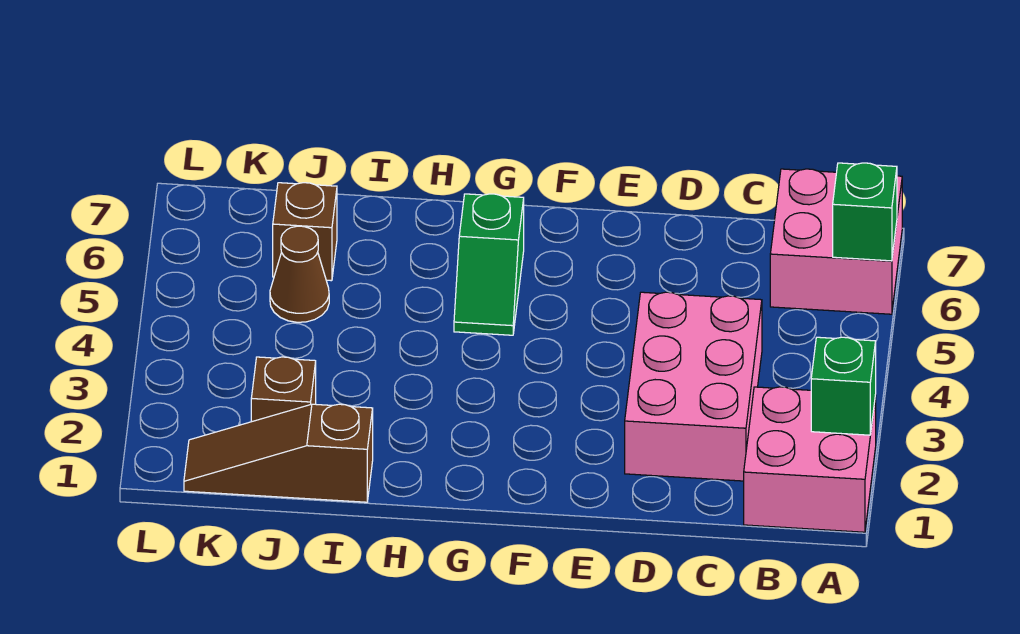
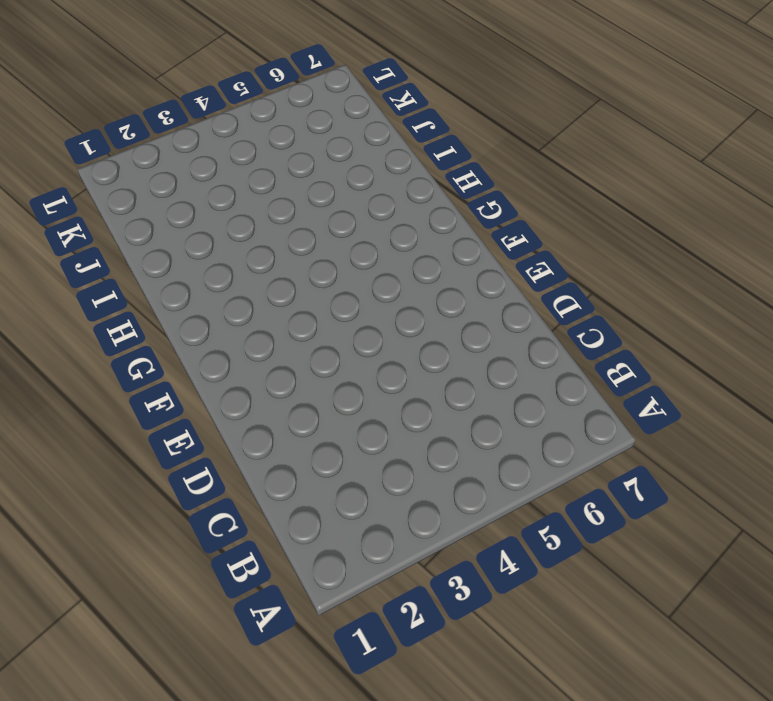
none -> pink 2x2 brick [744,387,876,532]
none -> pink 2x2 brick [770,169,902,314]

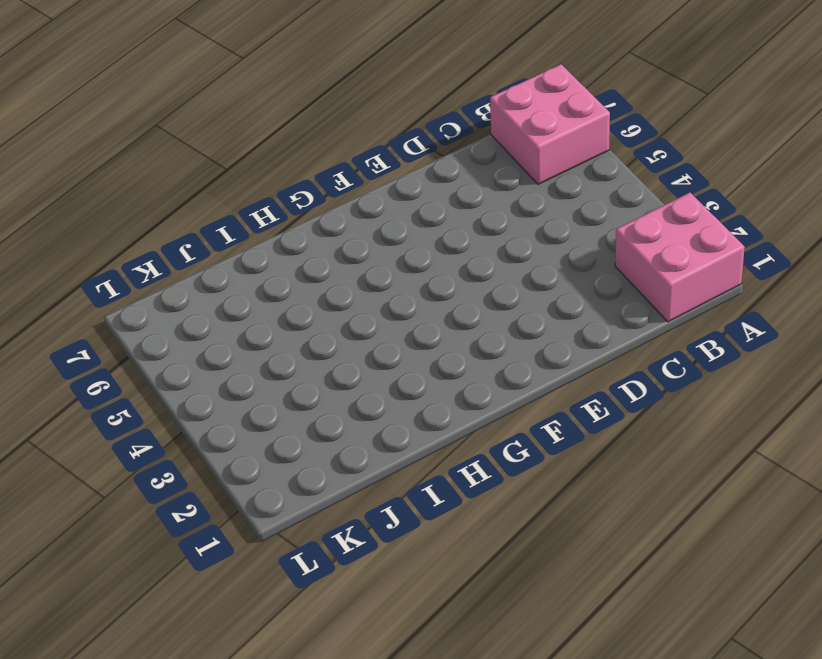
none -> pink 2x3 brick [625,292,762,481]
none -> green 1x2 slope [454,194,524,335]

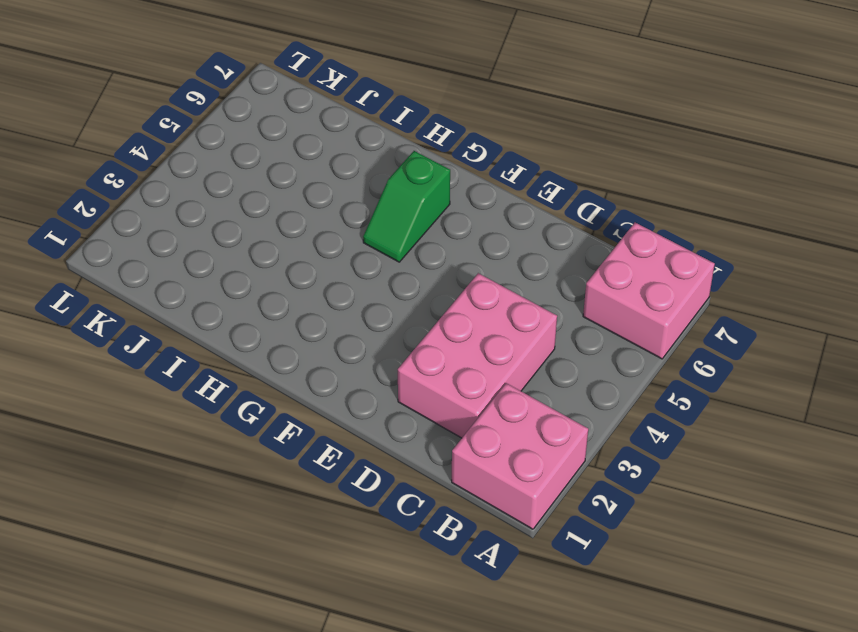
none -> brown 1x3 slope [184,404,373,502]
none -> brown 1x1 brick [251,357,316,422]

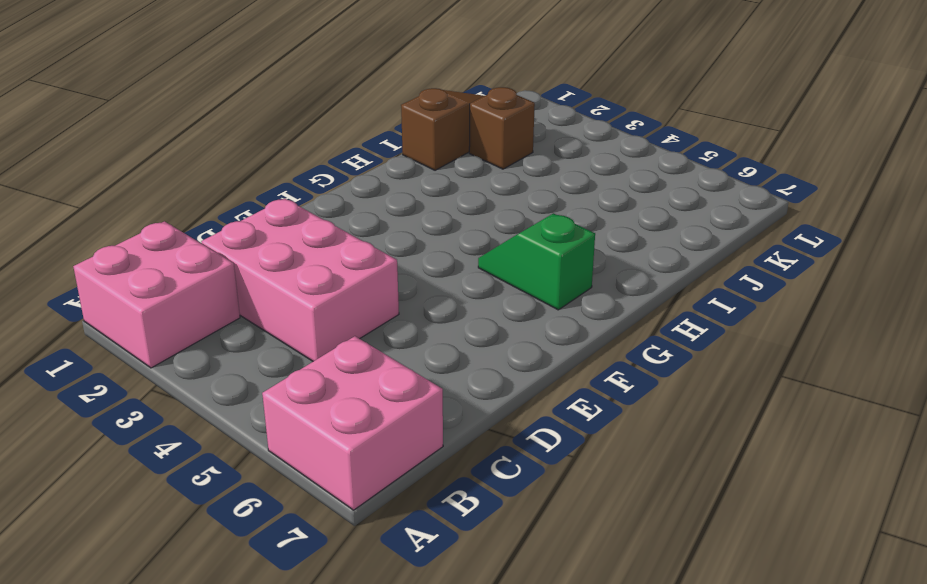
none -> brown 1x1 cone [270,226,329,322]
none -> brown 1x1 brick [273,183,337,281]

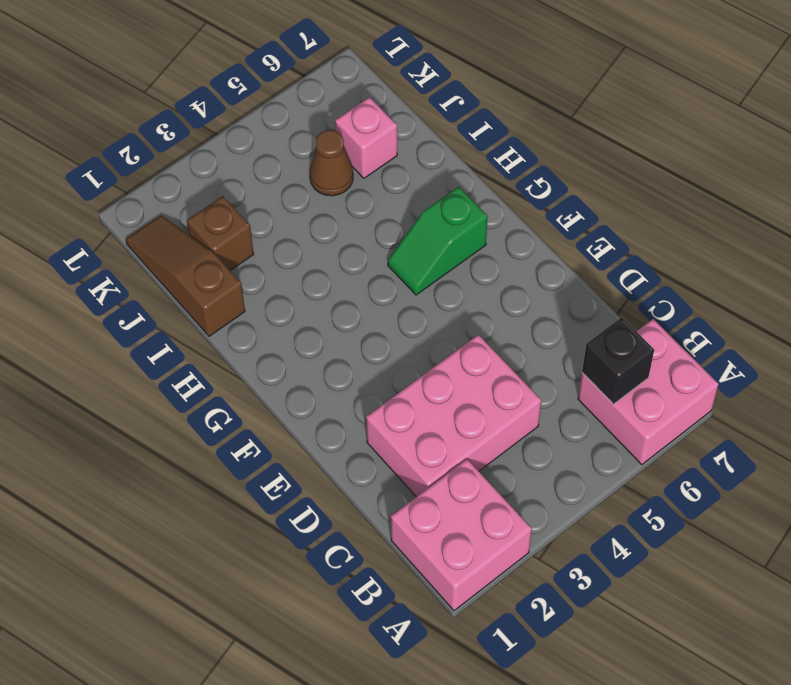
black 1x1 brick [582,317,654,404] -> none
pink 1x1 brick [335,97,397,178] -> brown 1x1 brick [273,183,337,281]
none -> green 1x1 brick [811,337,876,435]
none -> green 1x1 brick [833,163,897,261]

